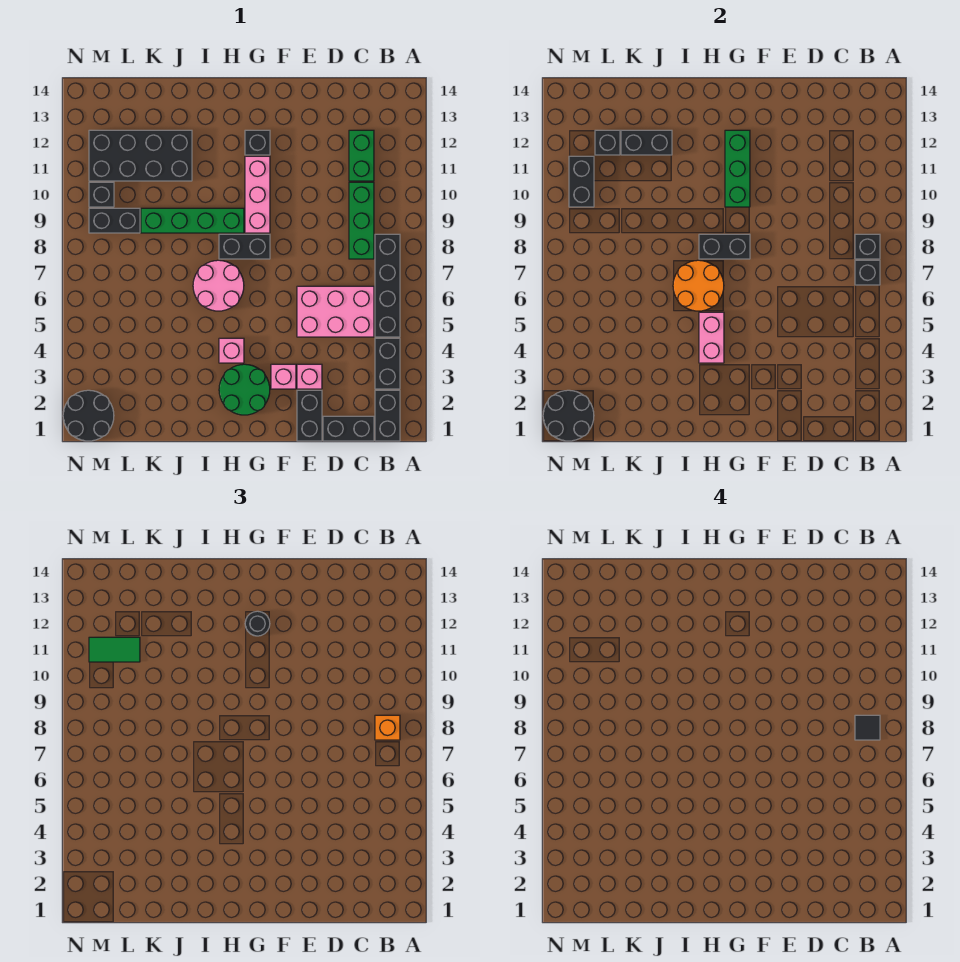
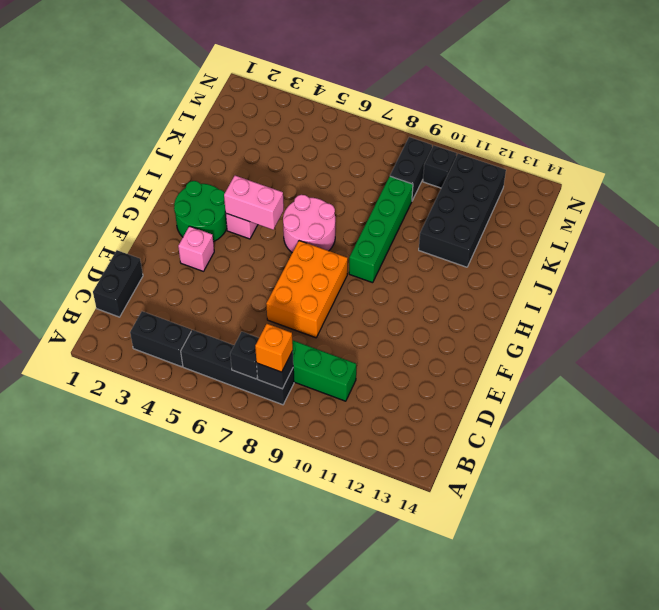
orange 2x3 brick [266,241,348,338] -> black 1x2 brick [219,234,270,259]
none -> black 1x2 brick [375,390,400,441]
none -> pink 2x3 brick [297,286,374,337]
none -> green 1x2 brick [349,130,374,181]
none -> black 1x2 brick [297,390,322,441]

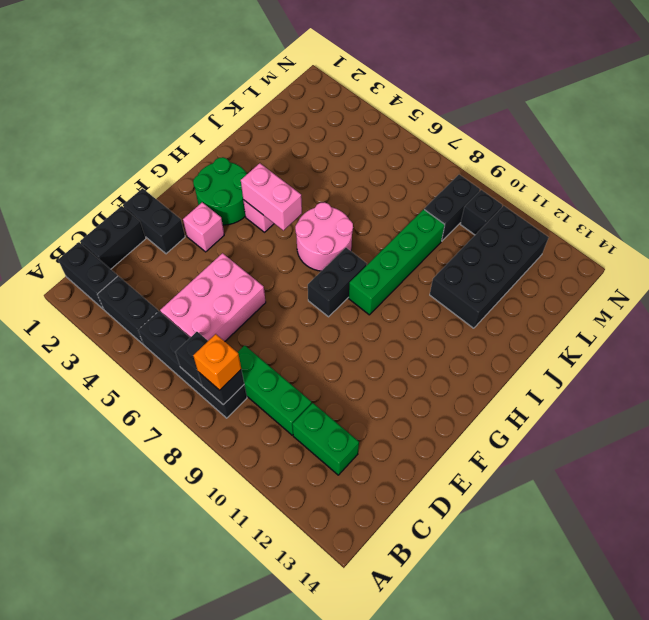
none -> pink 1x1 brick [297,364,322,389]
none -> pink 1x3 brick [245,156,270,233]
none -> black 1x1 brick [245,130,270,155]
none -> black 2x2 round brick [63,390,114,441]

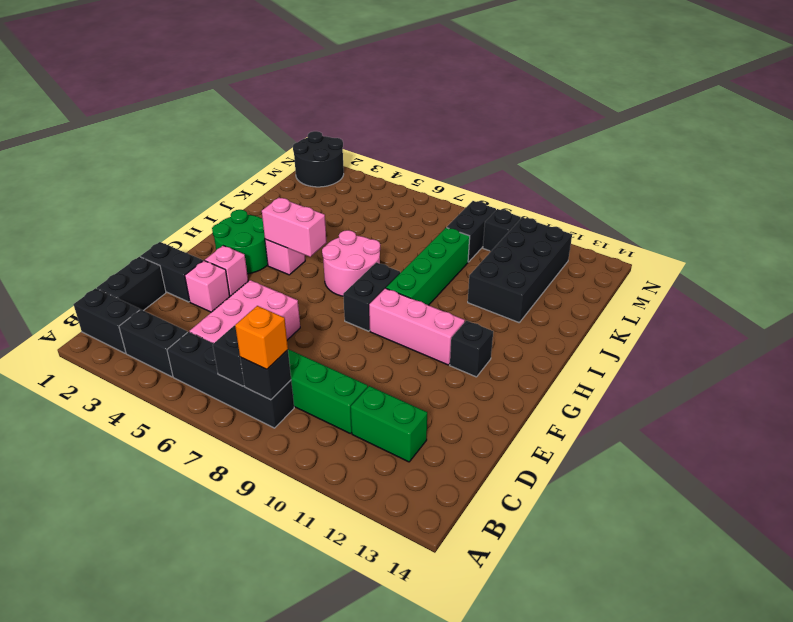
none -> black 1x2 brick [699,234,750,259]
none -> green 1x3 brick [725,130,750,207]
none -> orange 2x2 round brick [673,260,724,311]
none -> black 1x2 brick [621,130,672,155]

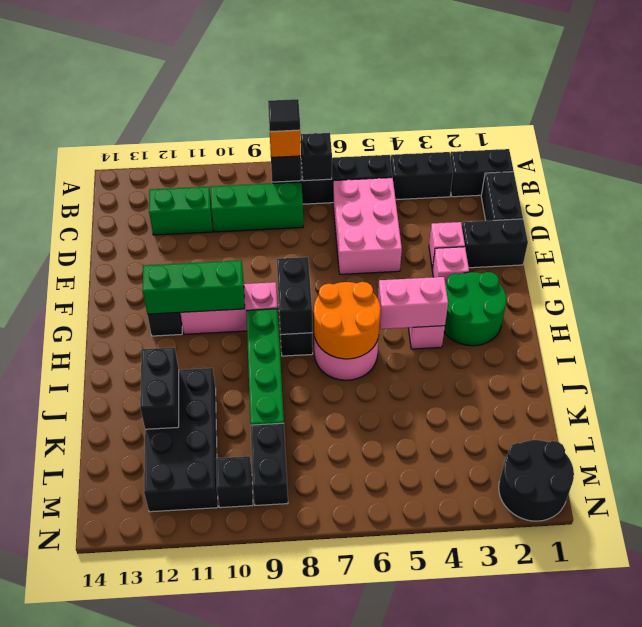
none -> black 1x1 brick [595,130,620,155]
none -> black 2x2 round brick [543,390,594,441]
none -> black 1x2 brick [569,156,594,207]
none -> black 1x1 round brick [245,611,270,636]

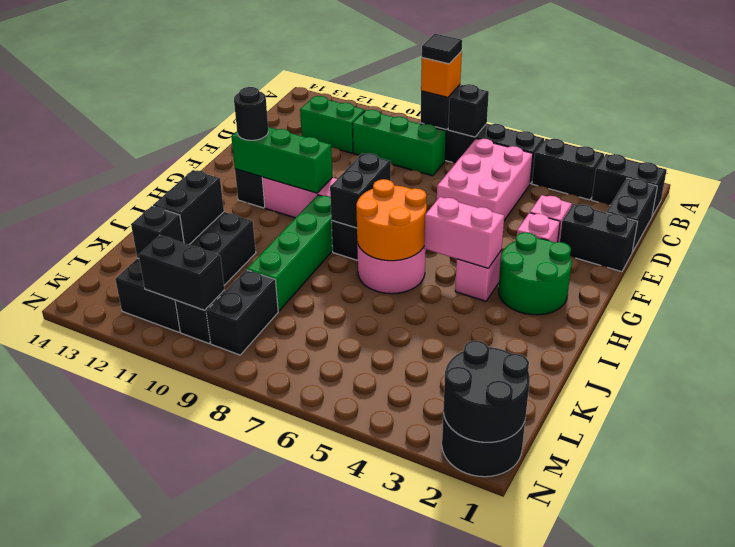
none -> green 1x2 tile [89,637,140,662]

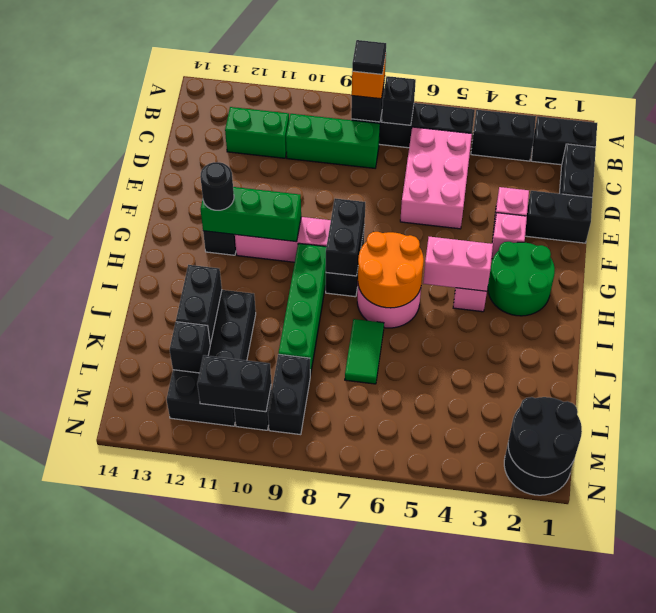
green 1x2 tile [345,319,384,384] -> green 1x2 tile moved to [89,637,140,662]

